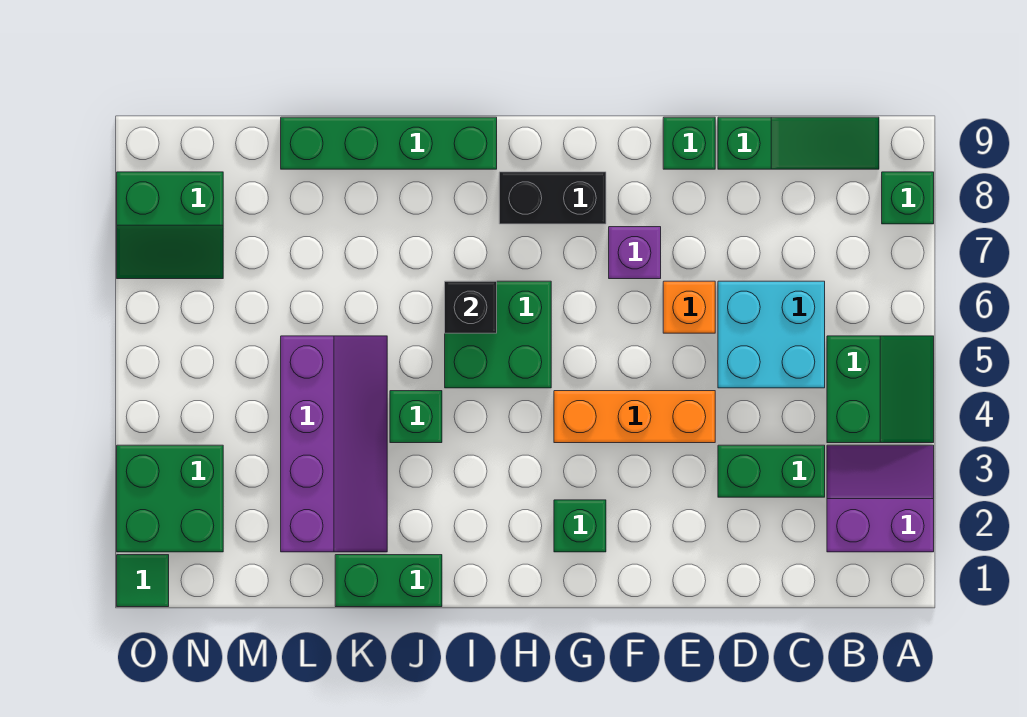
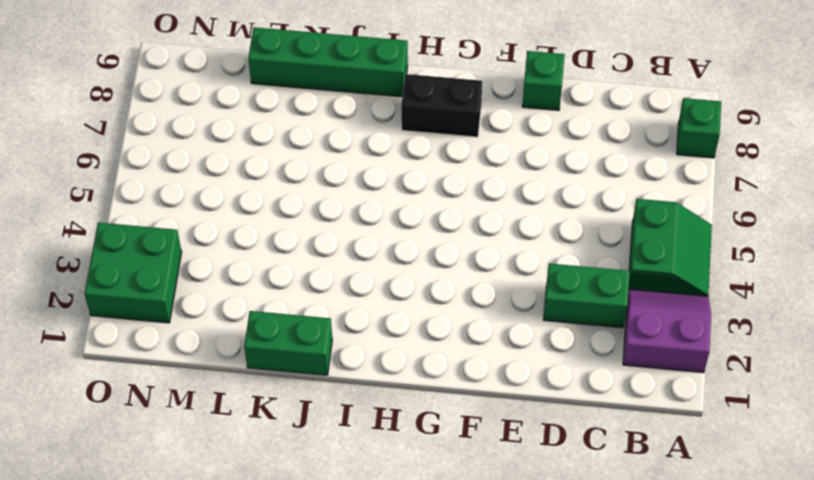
none -> green 1x3 slope [718,117,879,169]
none -> cyan 2x2 brick [718,281,825,388]
none -> orange 1x3 brick [554,391,715,443]

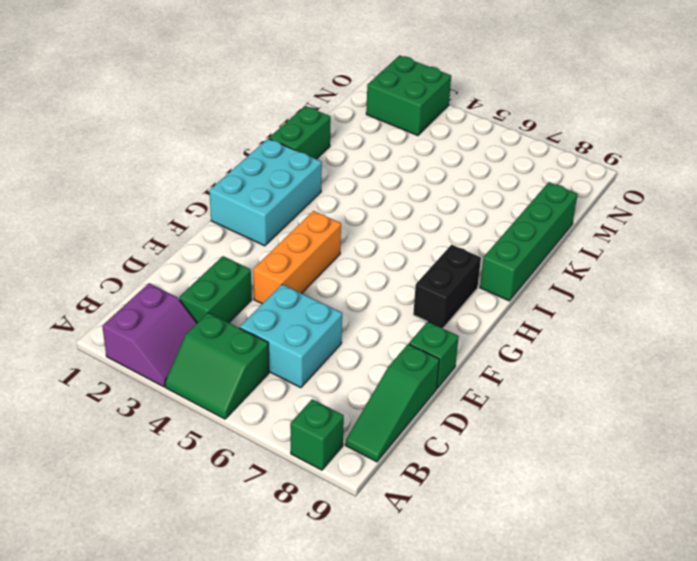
cyan 2x3 brick [209,139,322,246] -> green 1x1 brick [554,500,606,552]
none -> orange 1x1 brick [663,281,715,333]
none -> purple 1x1 brick [609,227,661,279]
none -> green 2x2 brick [445,281,551,388]

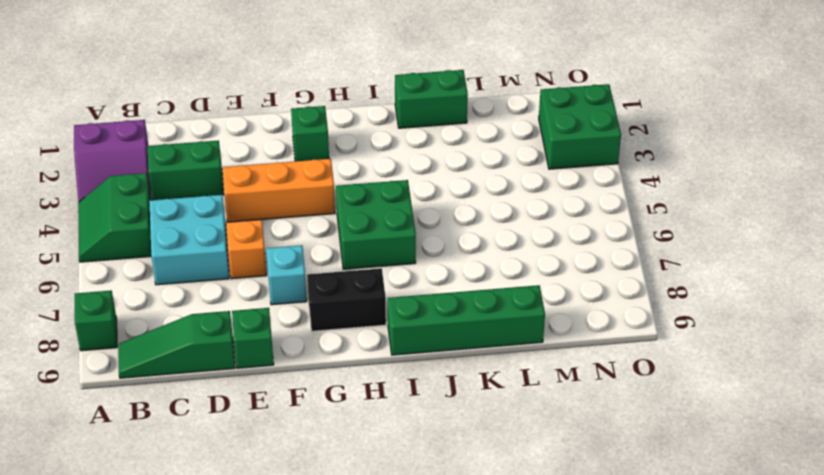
cyan 1x1 brick [266,245,307,305] -> purple 1x1 brick [609,227,661,279]
none -> green 1x1 brick [390,391,442,443]
none -> purple 2x4 slope [281,336,387,552]
none -> green 2x2 slope [117,172,223,279]

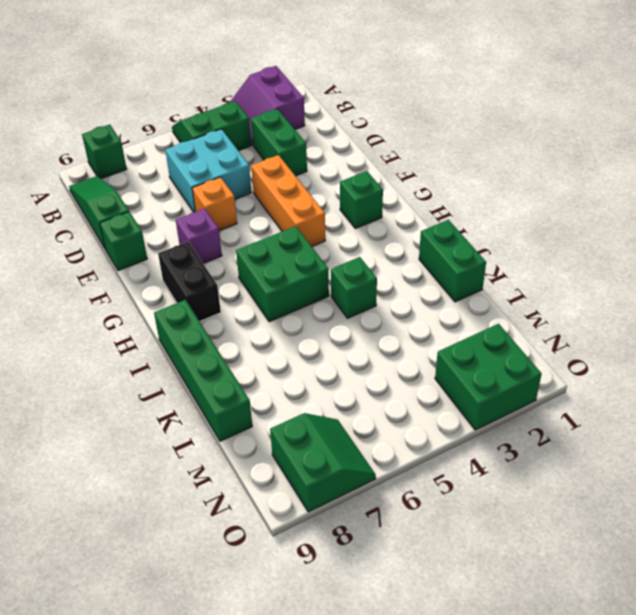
none -> purple 2x4 slope [281,336,387,552]
none -> green 1x1 tile [117,555,169,607]
none -> black 1x1 brick [445,281,497,333]

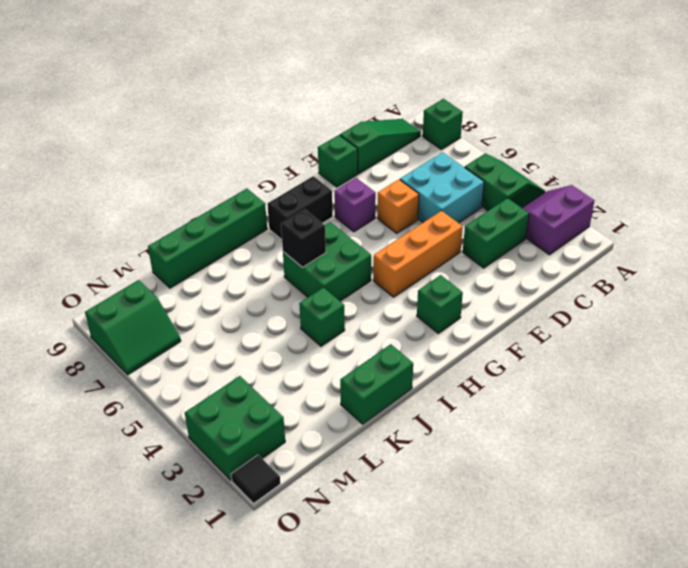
black 1x1 tile [231,455,280,504] -> green 1x1 tile [117,555,169,607]
none -> purple 2x4 slope [281,336,387,552]

